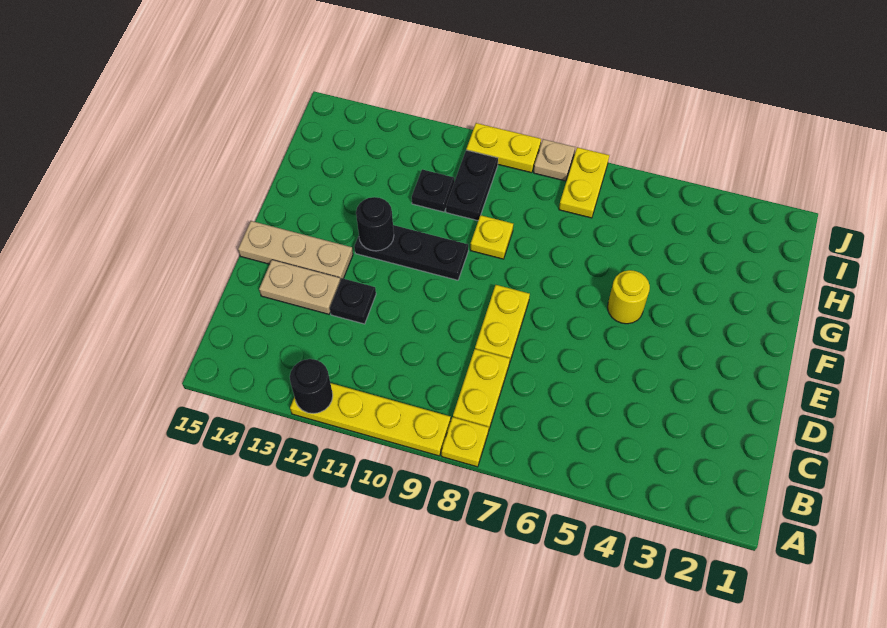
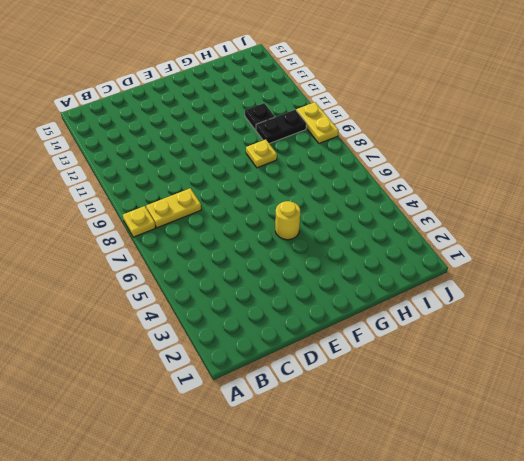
none -> yellow 1x4 plate [290,383,451,456]
none -> yellow 1x2 plate [475,285,530,361]
none -> black 1x1 plate [330,278,376,324]

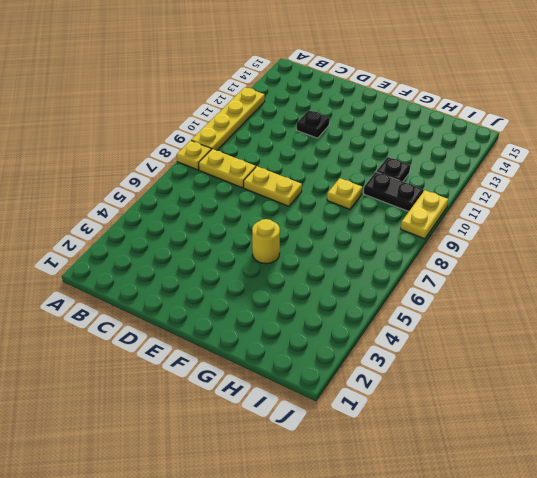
none -> tan 1x2 plate [259,260,340,314]
none -> tan 1x3 plate [238,221,353,281]
none -> black 1x3 plate [354,225,468,280]

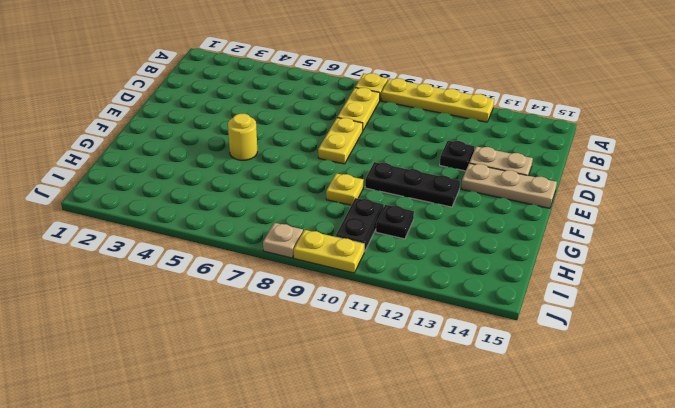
none -> yellow 1x2 plate [559,147,609,218]
none -> black 1x1 round brick [290,359,333,414]
none -> black 1x1 round brick [356,197,394,251]

